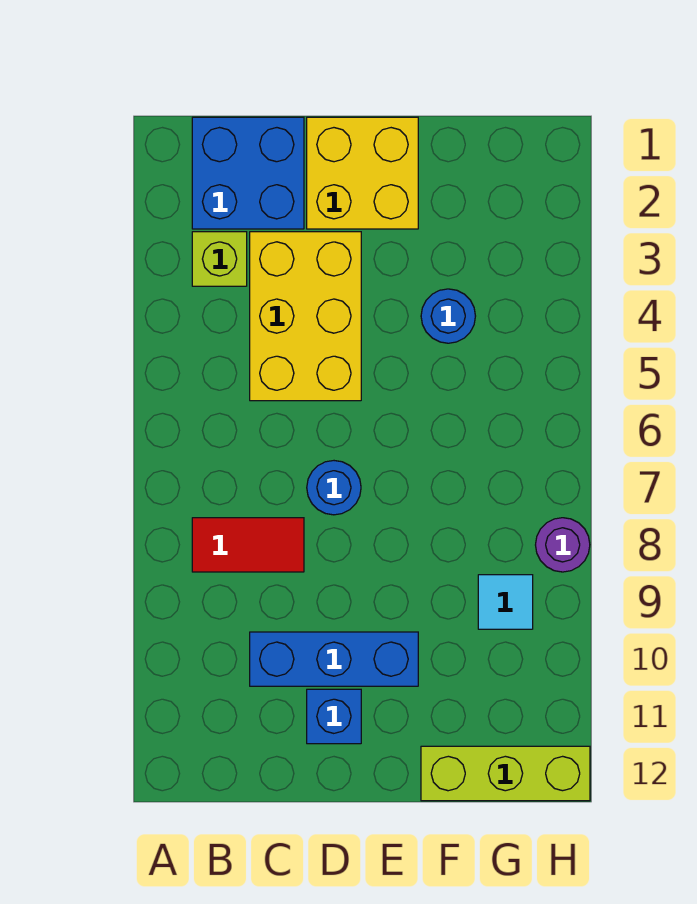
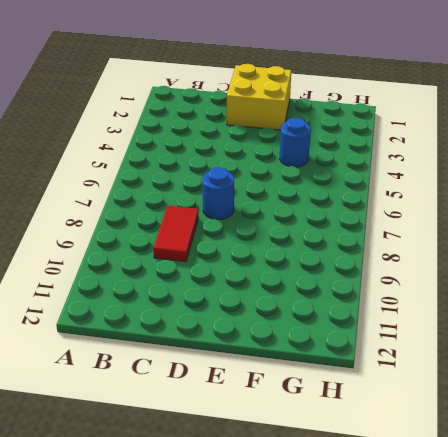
red 1x2 tile [153,206,199,262] -> red 1x2 tile turned to [192,518,304,572]
none -> blue 2x2 brick [192,117,304,229]
none -> lime 1x1 brick [192,232,247,286]
none -> yellow 2x3 brick [250,232,361,401]

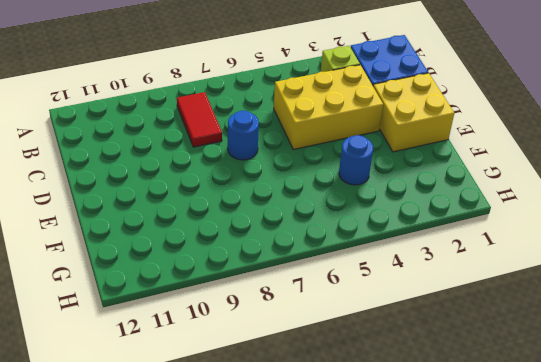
none -> blue 1x3 brick [250,632,418,686]
none -> blue 1x1 brick [307,689,361,744]
none -> lime 1x3 brick [421,746,590,801]

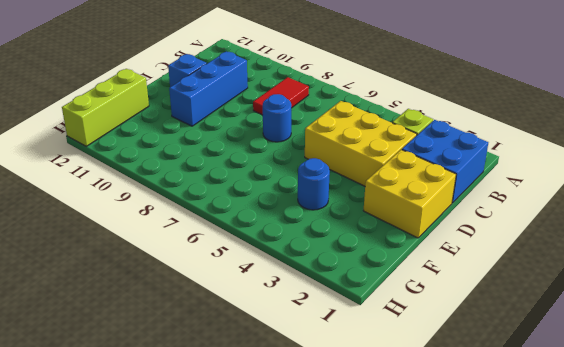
none -> cyan 1x1 tile [478,575,533,629]
none -> purple 1x1 round brick [536,518,590,572]

